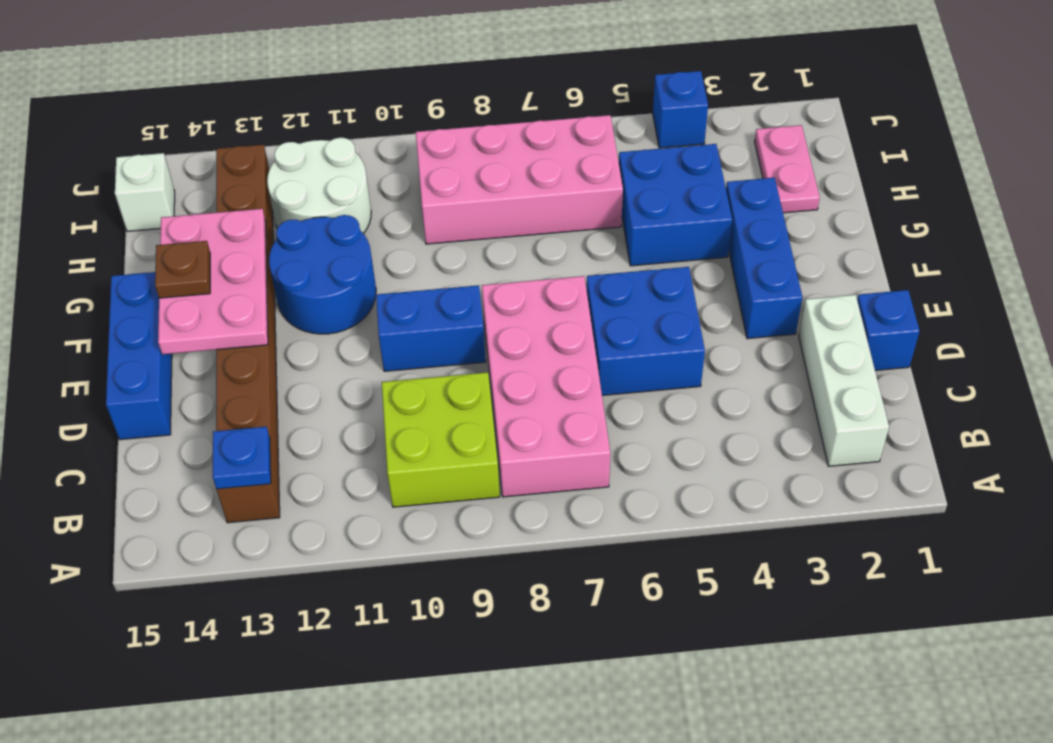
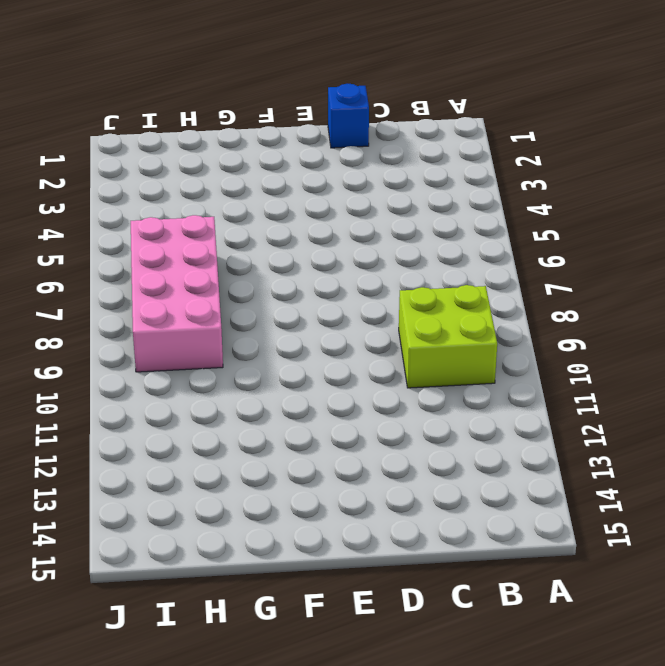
none -> white 1x3 brick [799,295,889,466]
none -> pink 2x4 brick [482,276,610,497]
none -> brown 1x8 brick [216,145,280,523]

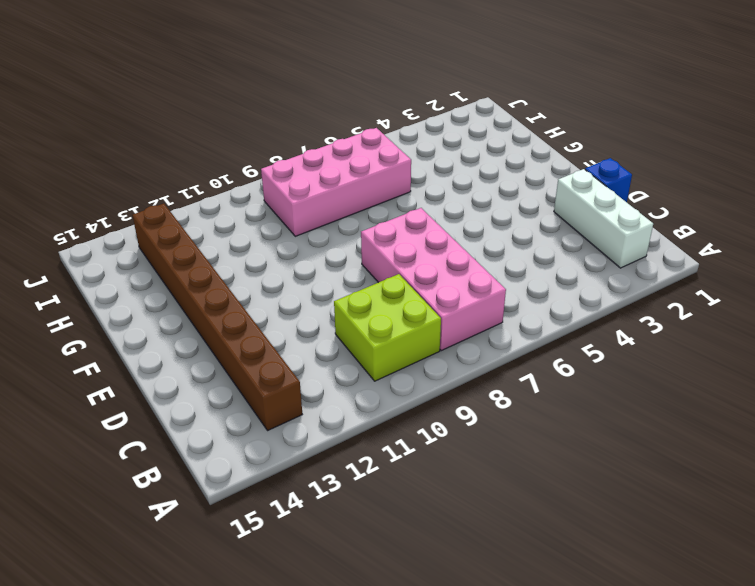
none -> blue 2x2 brick [587,267,705,395]
none -> blue 1x3 brick [106,272,172,440]
none -> blue 1x3 brick [726,178,802,339]

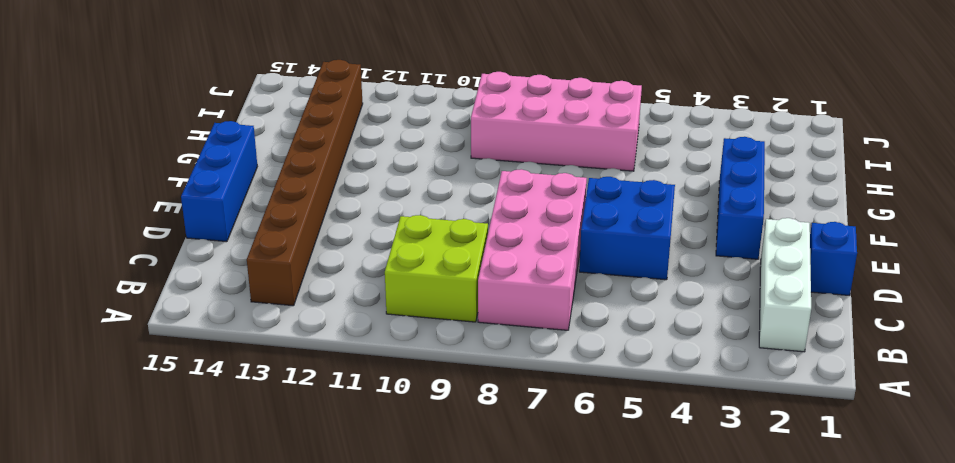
none -> blue 1x2 brick [376,285,486,371]
none -> blue 2x2 round brick [269,215,376,334]
none -> blue 2x2 brick [619,144,732,266]

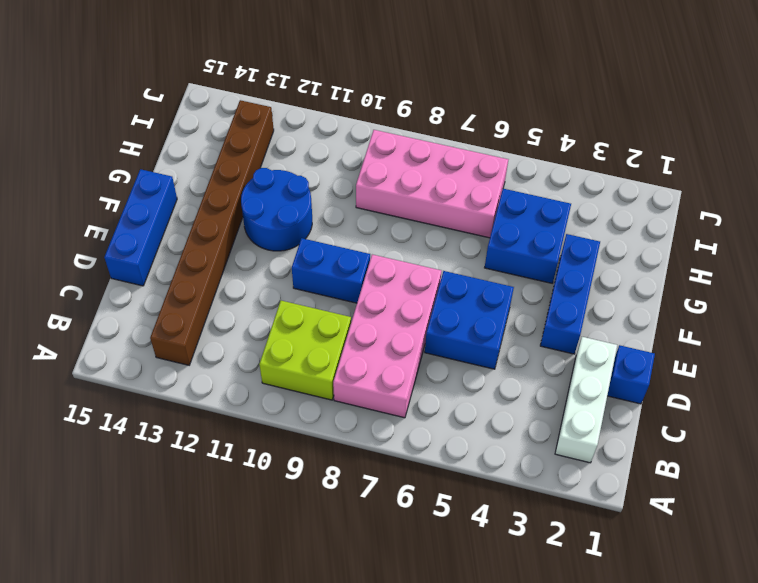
none -> pink 1x2 plate [755,125,820,213]
none -> white 2x2 round brick [267,138,371,234]
none -> white 1x1 brick [115,153,175,231]

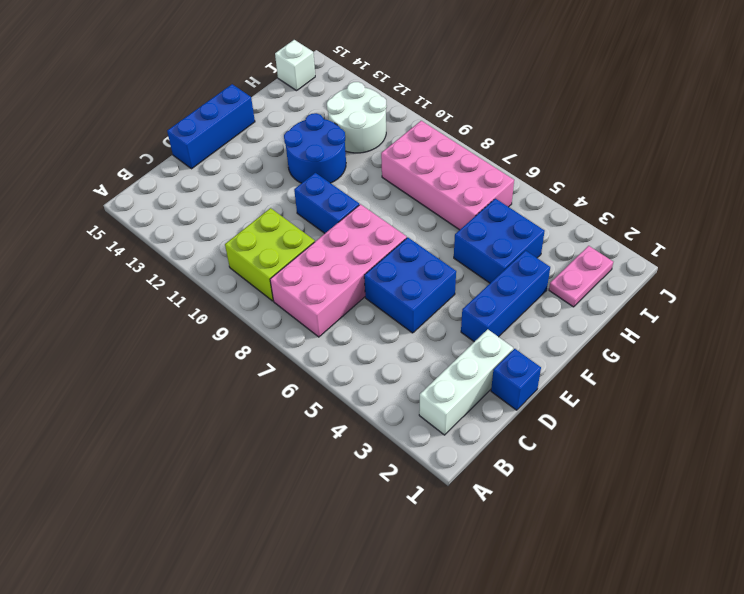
none -> brown 1x8 brick [216,145,280,523]
none -> blue 1x1 brick [653,71,708,148]
none -> blue 1x1 plate [213,427,271,489]

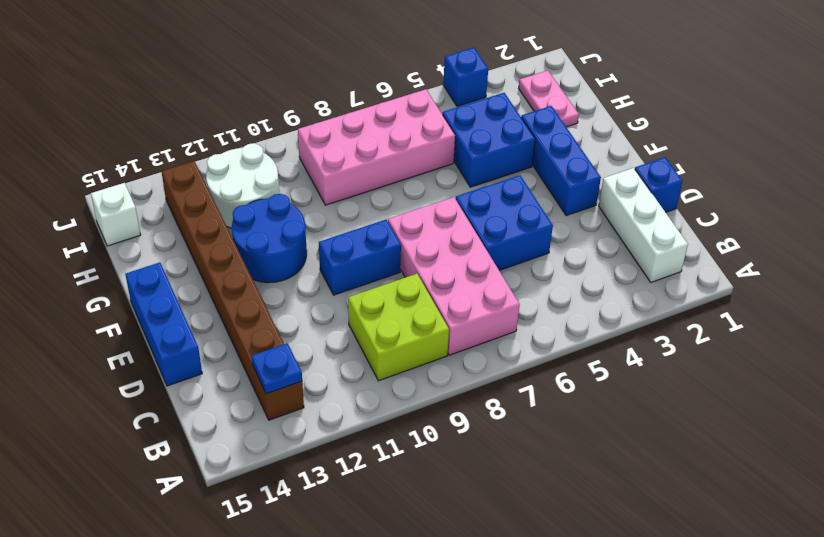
none -> pink 2x3 plate [158,209,268,354]
none -> brown 1x1 plate [155,241,210,298]

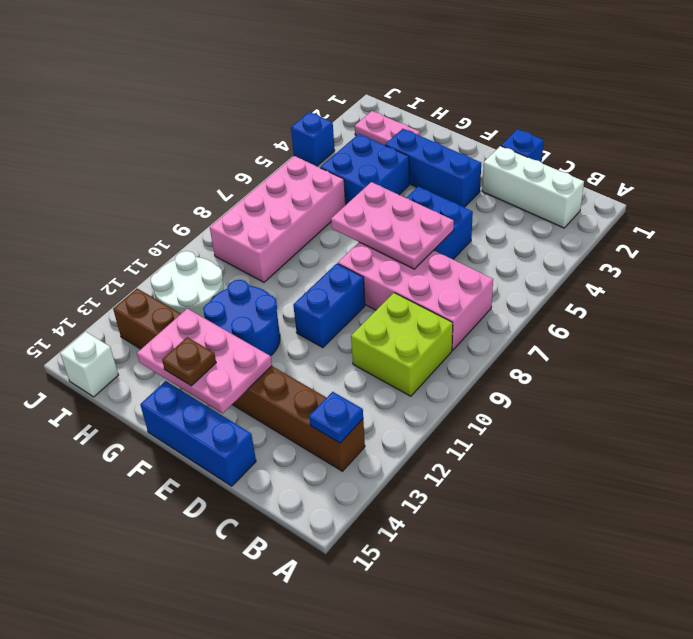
pink 2x3 plate [331,182,454,269] -> none

